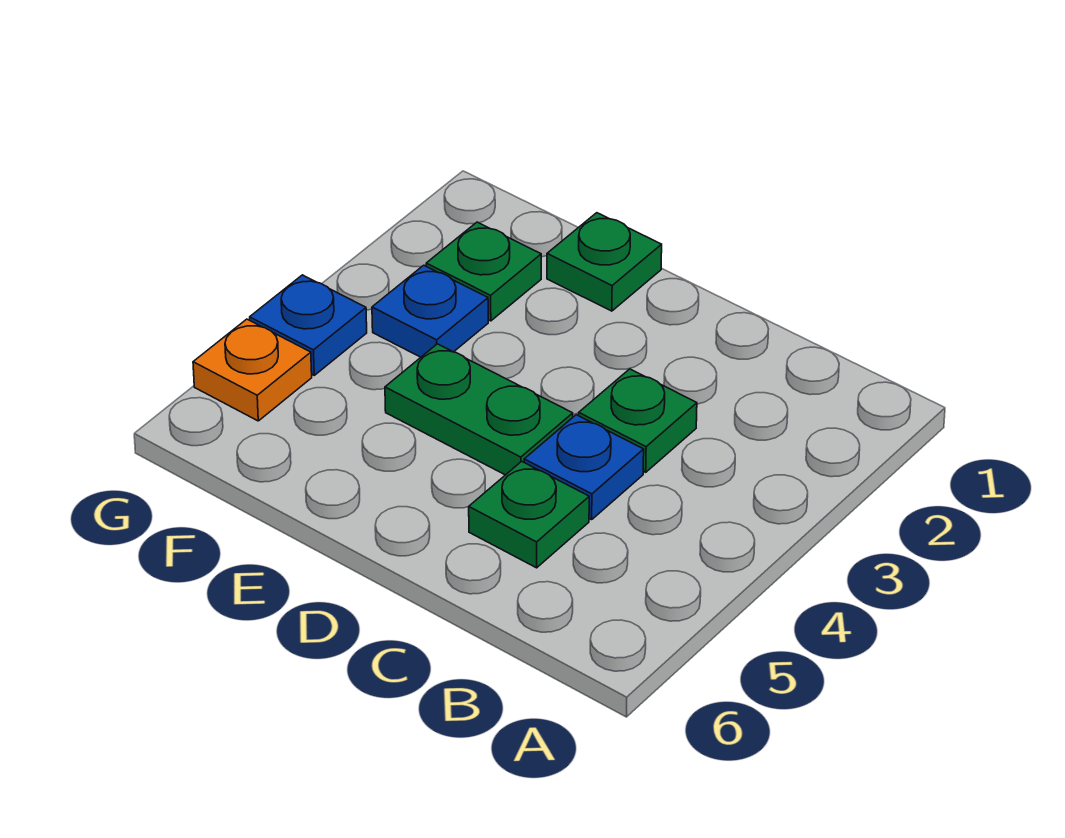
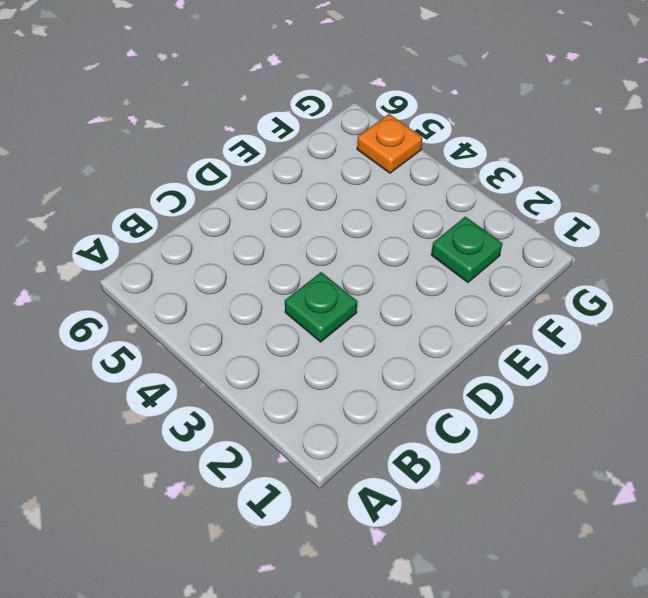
none -> blue 1x1 plate [524,415,644,520]
none -> green 1x1 plate [469,461,589,568]

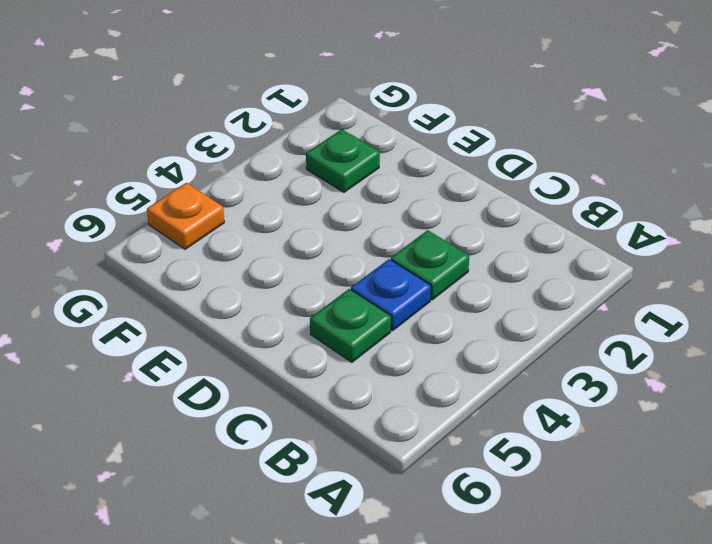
none -> green 1x2 plate [385,344,573,475]
none -> green 1x1 plate [547,213,662,311]

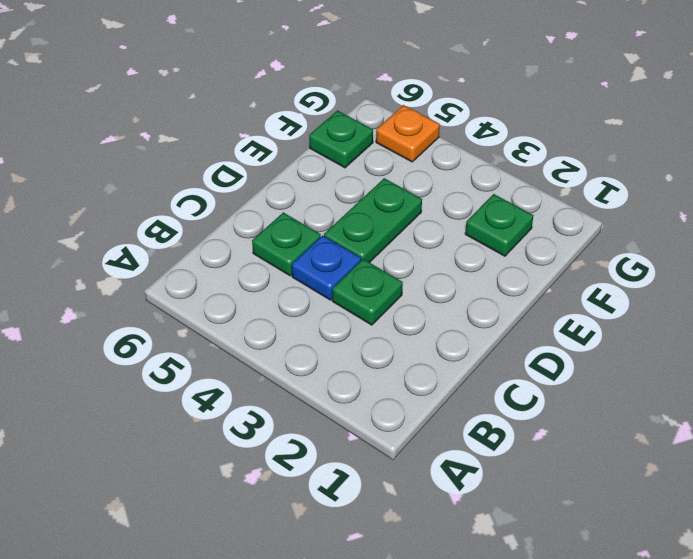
green 1x1 plate [309,111,373,168] -> green 1x1 plate moved to [547,213,662,311]
none -> blue 1x1 plate [372,265,488,357]
none -> blue 1x1 plate [250,275,367,375]

